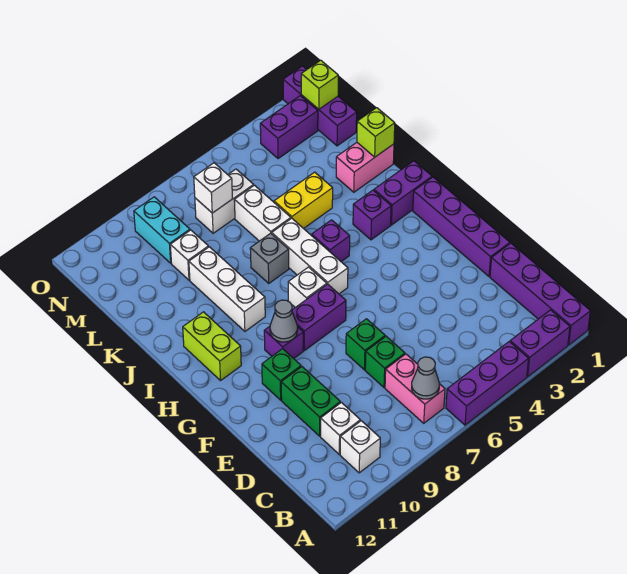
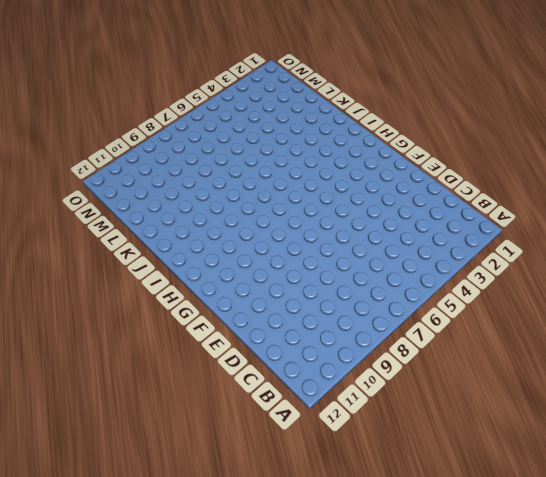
none -> purple 1x4 brick [490,243,590,345]
none -> purple 1x2 brick [510,310,570,377]
none -> purple 1x3 brick [446,341,529,425]
none -> pink 1x2 brick [385,354,445,423]

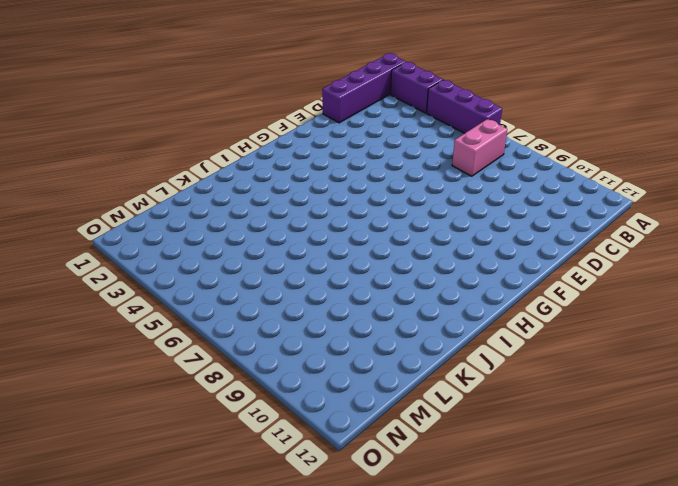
none -> white 1x1 brick [340,421,380,473]
none -> white 1x1 brick [321,402,360,454]
none -> green 1x1 brick [365,336,405,387]
none -> green 1x2 brick [281,367,340,436]

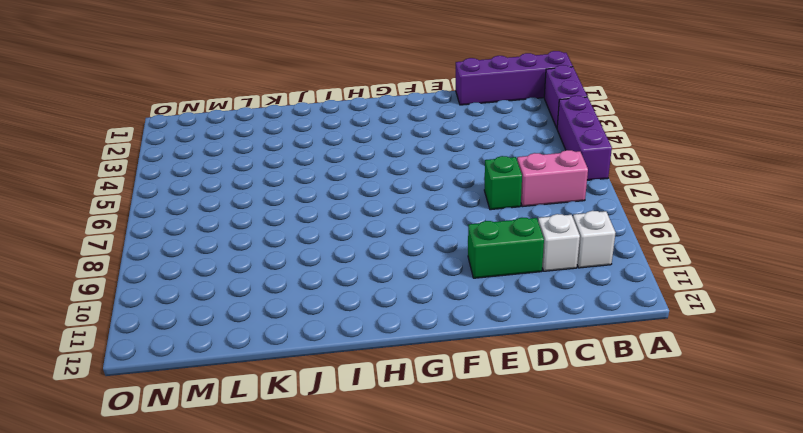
none -> purple 1x4 brick [413,177,510,276]
none -> green 1x1 brick [346,319,385,370]
none -> green 1x1 brick [262,349,301,400]
none -> purple 1x2 brick [292,284,346,351]

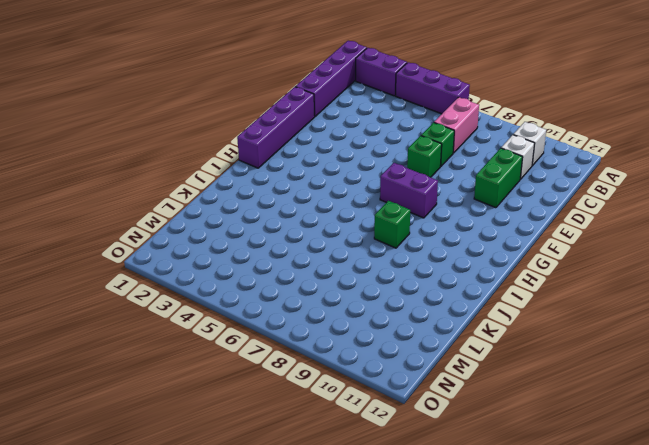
green 1x1 brick [374,201,410,248] -> green 1x1 brick moved to [262,349,301,400]
none -> purple 1x1 brick [264,326,303,359]
none -> white 1x3 brick [272,218,348,294]
none -> white 1x1 brick [288,267,327,308]
none -> lime 1x2 brick [183,312,241,380]

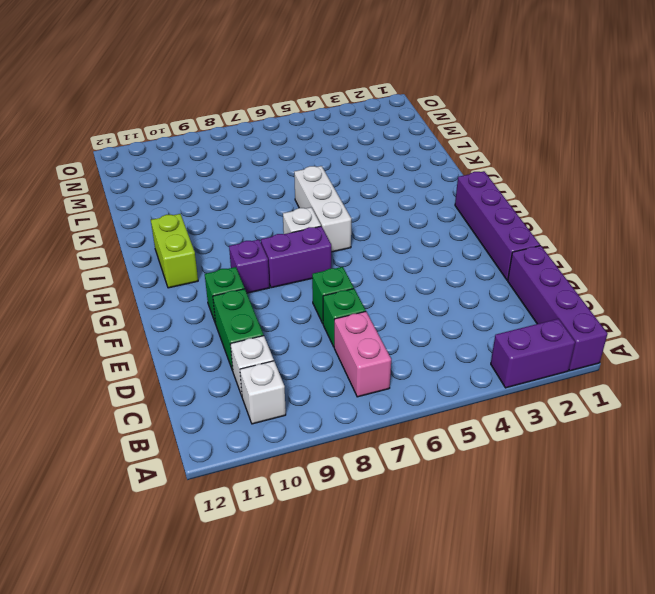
none -> purple 1x3 brick [446,341,529,425]
none -> purple 1x2 brick [374,161,432,225]
none -> purple 1x1 brick [353,190,391,240]
none -> purple 1x1 brick [312,220,350,262]

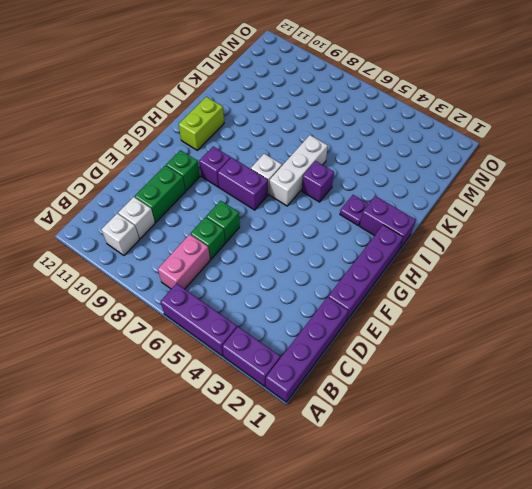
purple 1x1 plate [340,195,368,226] -> purple 1x1 brick [353,190,391,240]
none -> white 1x3 brick [189,247,265,331]
none -> grey 1x1 brick [250,233,289,283]
none -> pink 1x2 brick [336,143,394,192]
none -> yellow 1x2 brick [274,172,333,229]

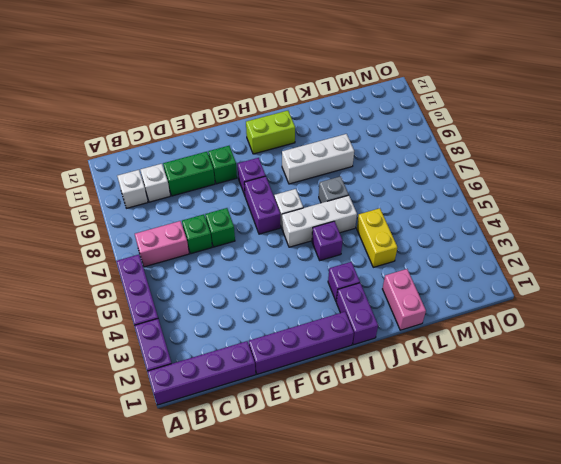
none -> white 1x2 brick [234,185,291,241]
none -> white 1x1 brick [170,230,208,280]
none -> purple 1x3 brick [283,66,357,146]
none -> white 1x2 brick [195,169,254,233]

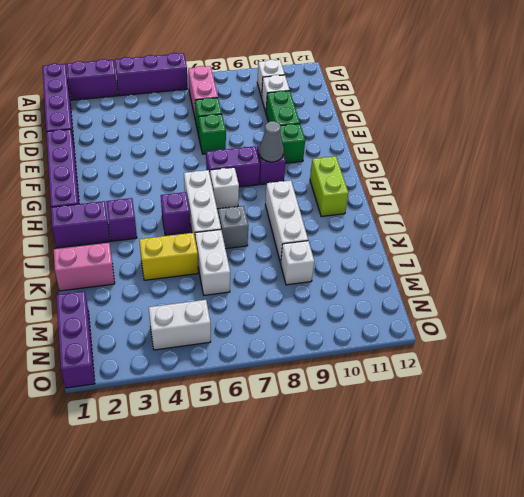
white 1x2 brick [149,300,211,350] -> white 1x2 brick moved to [195,169,254,233]
none -> cyan 1x2 brick [134,197,190,263]
none -> purple 1x2 brick [260,96,318,159]
none -> grey 1x1 cone [412,357,439,399]
none -> lime 1x1 brick [357,108,395,157]

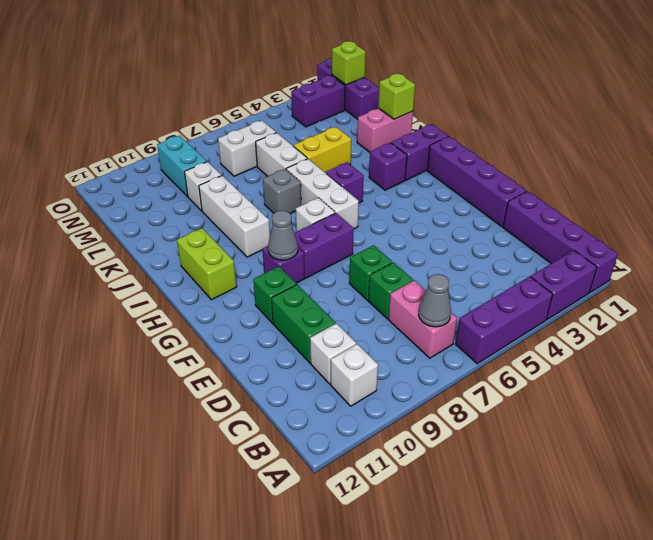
none -> white 1x1 brick [194,163,233,213]

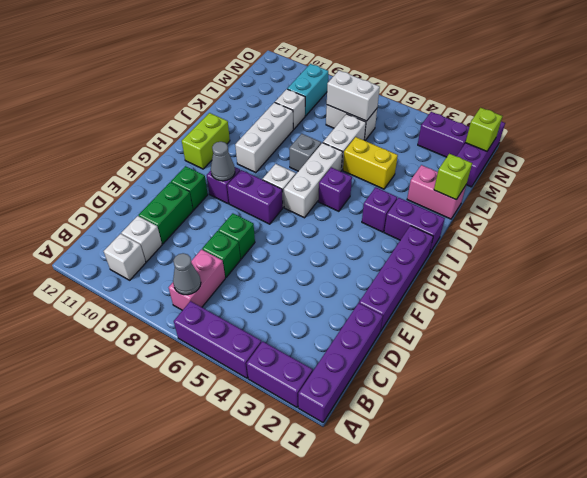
white 1x2 brick [327,71,380,121] -> white 1x1 brick [194,163,233,213]

